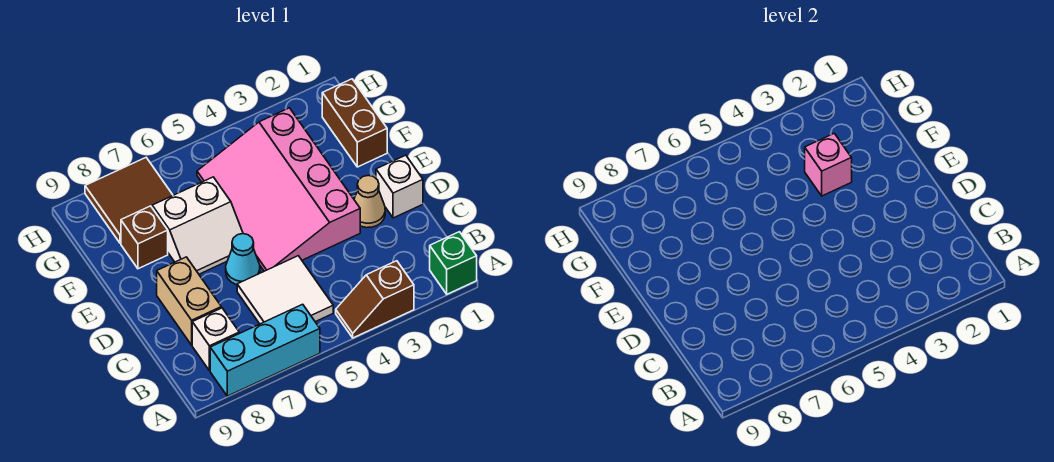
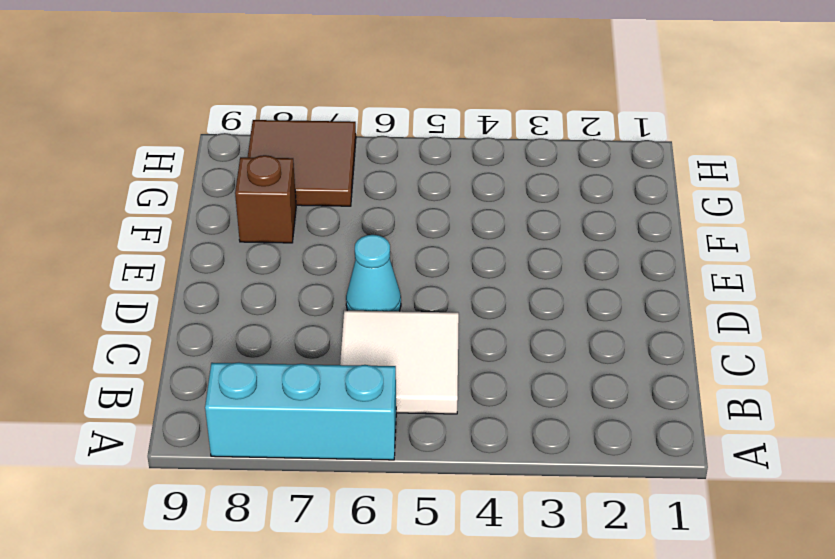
none -> green 1x1 brick [430,232,477,294]
none -> brown 1x2 slope [336,261,414,338]
none -> white 1x1 brick [192,308,239,371]

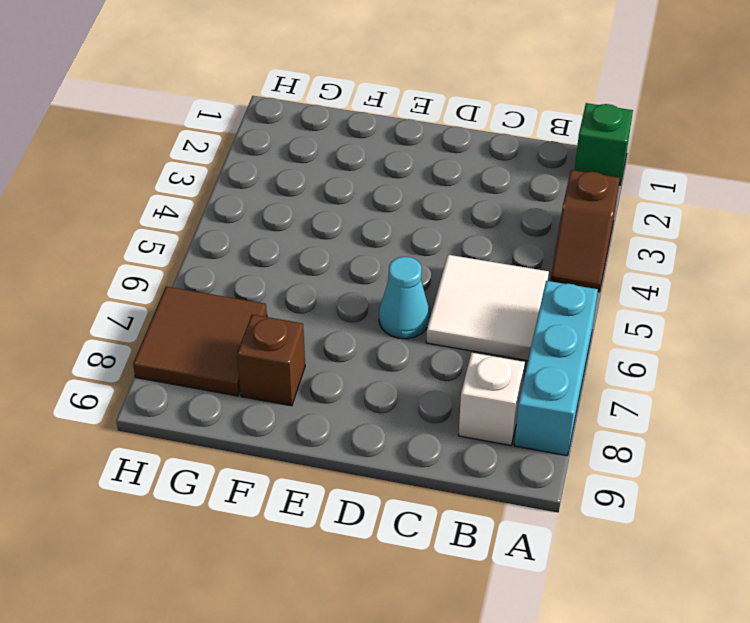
none -> tan 1x2 brick [157,257,221,345]
none -> white 1x1 brick [376,155,423,218]
none -> tan 1x1 cone [354,175,385,228]

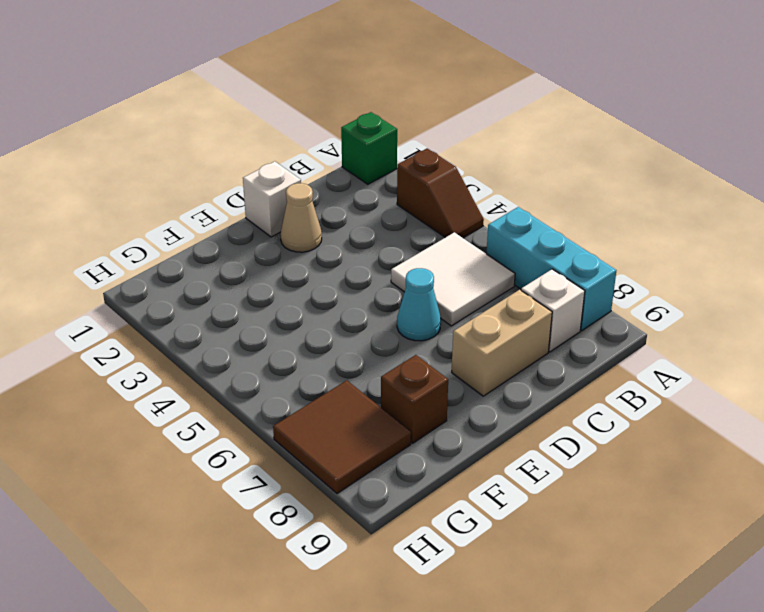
none -> pink 3x4 slope [197,108,360,271]
none -> white 2x2 slope [152,177,243,274]
none -> brown 1x2 brick [322,79,387,167]

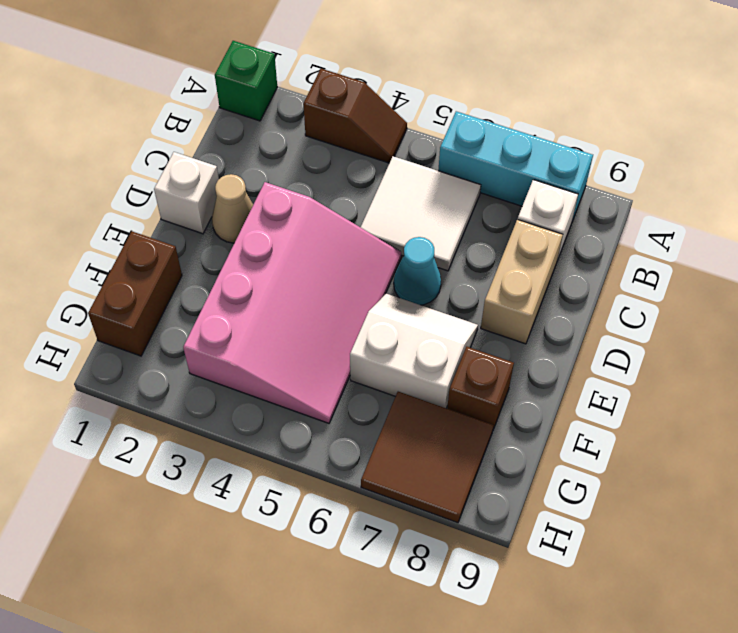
none -> pink 1x1 brick [805,133,852,196]

